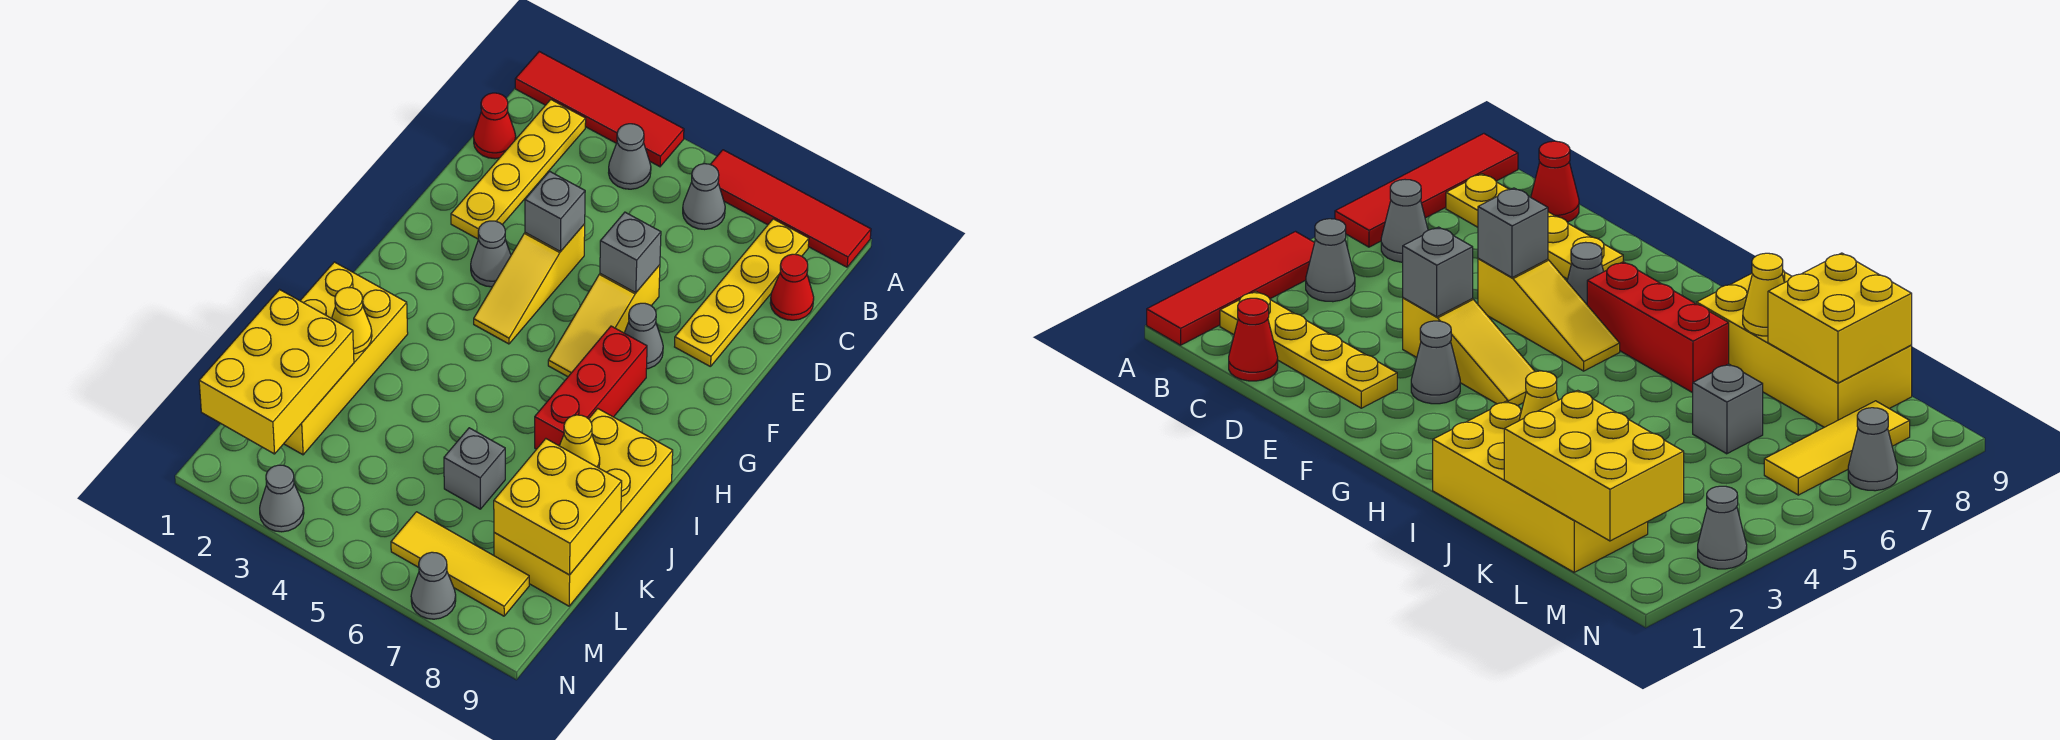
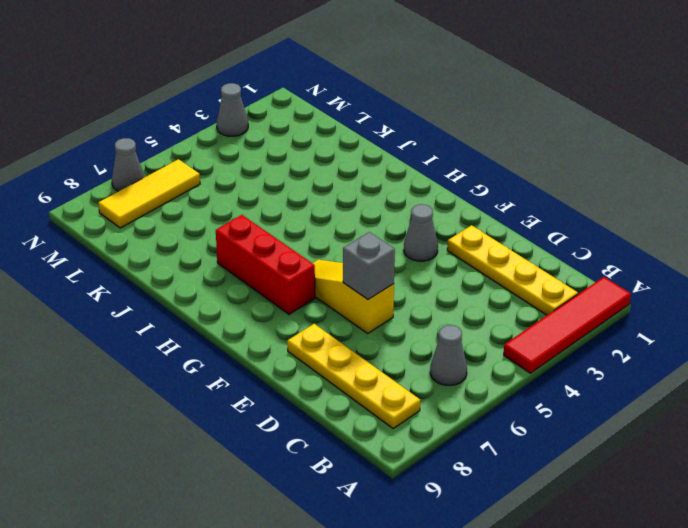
none -> red 1x4 tile [710,150,871,267]
none -> grey 1x1 cone [609,124,651,189]
none -> red 1x1 cone [474,93,516,159]

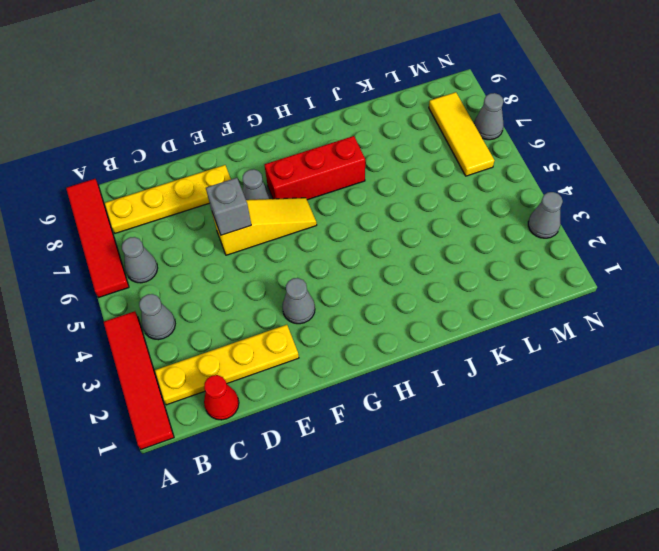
none -> red 1x1 cone [770,254,814,320]
none -> yellow 1x3 slope [474,224,585,344]
none -> yellow 2x4 brick [284,262,408,455]

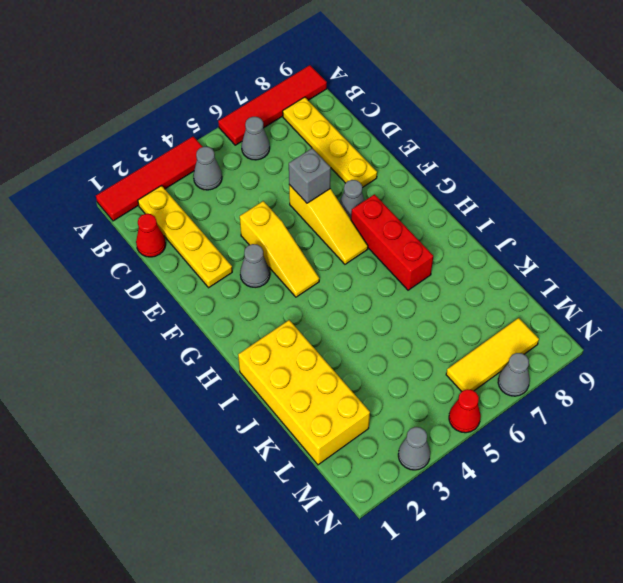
red 1x1 cone [449,389,481,433] -> red 1x1 cone moved to [770,254,814,320]
none -> yellow 2x4 brick [494,409,673,606]
none -> grey 1x1 brick [444,428,505,509]
none -> grey 1x1 brick [525,171,585,252]

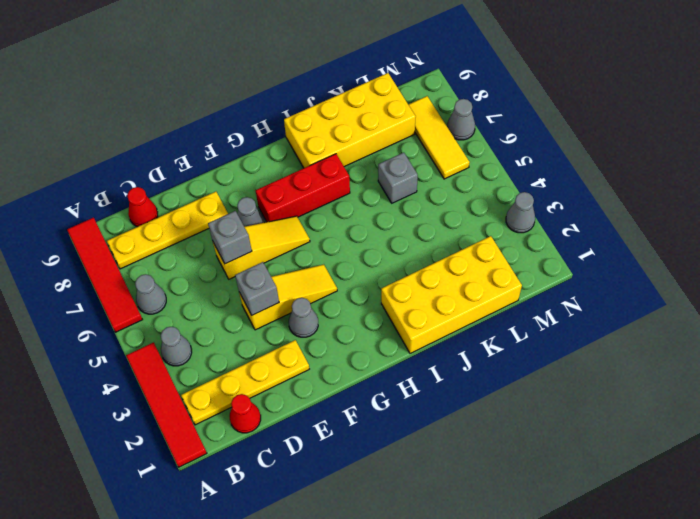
none -> yellow 1x1 cone [332,287,372,354]
none -> yellow 1x1 cone [560,415,600,468]
none -> yellow 2x3 brick [199,290,354,454]

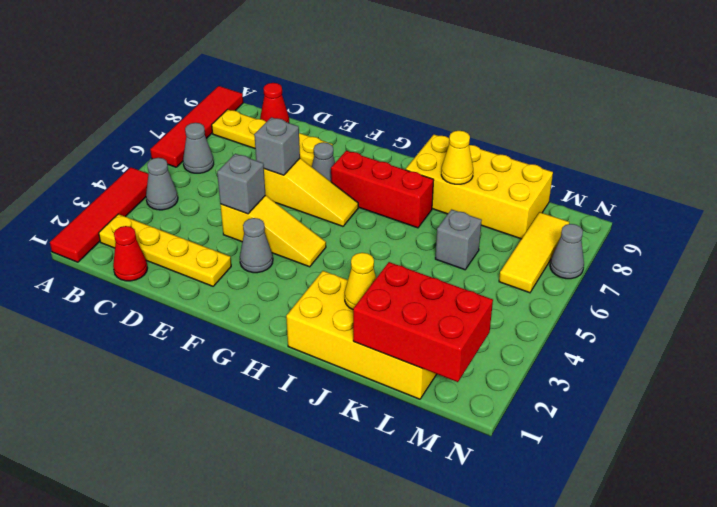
red 2x3 brick [353,262,493,382] -> yellow 2x3 brick [199,290,354,454]
none -> grey 1x1 cone [260,465,304,532]
none -> yellow 2x2 brick [494,439,622,575]

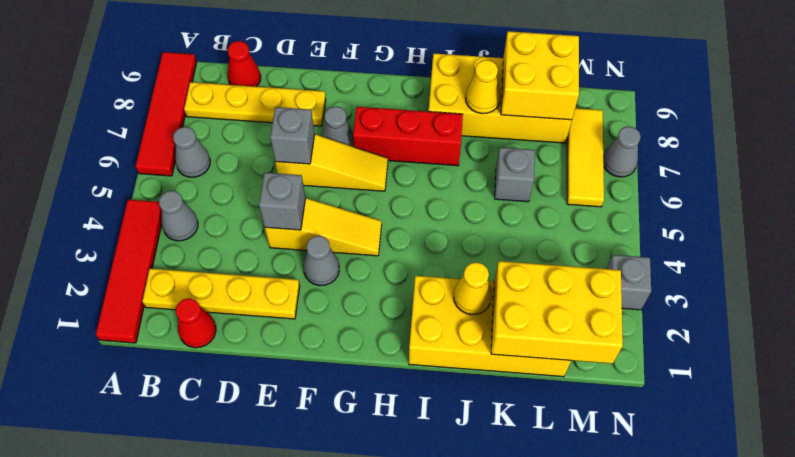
grey 1x1 brick [607,255,651,310] -> grey 1x1 cone [260,465,304,532]

